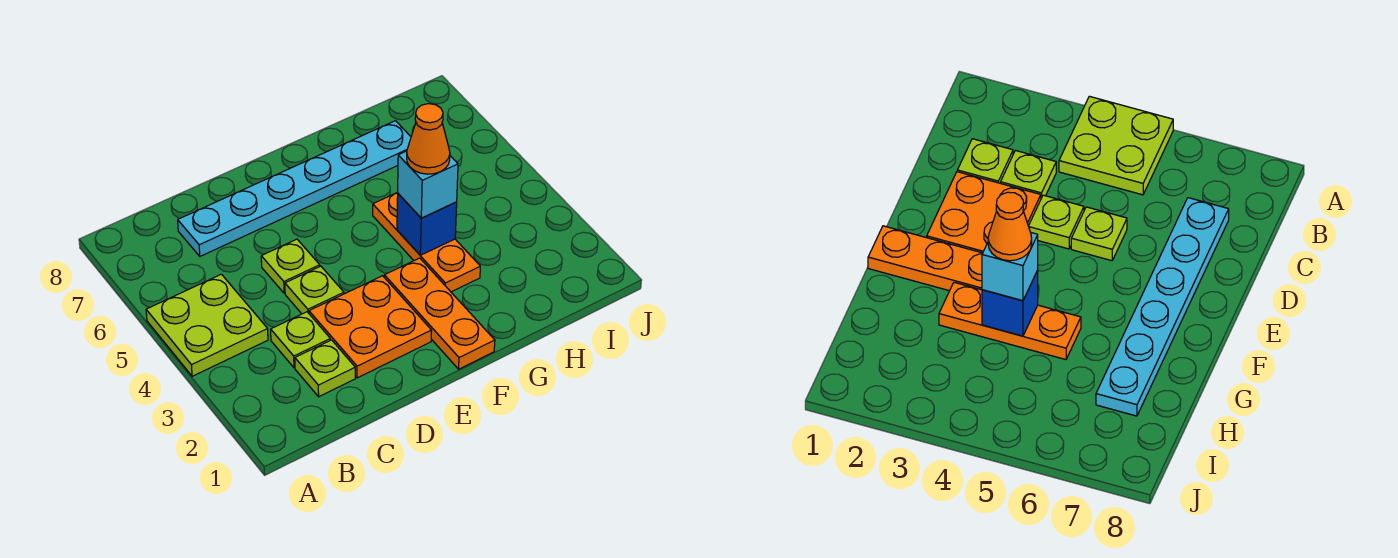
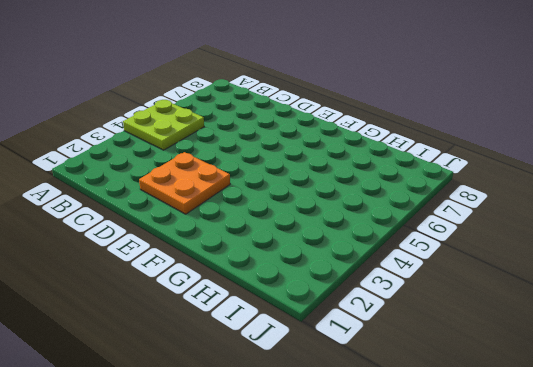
none -> lime 1x1 plate [295,340,355,397]
none -> lime 1x1 plate [271,312,330,368]
none -> cyan 1x6 plate [178,121,411,256]

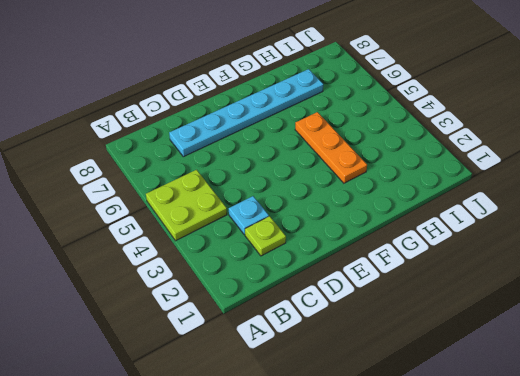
cyan 1x1 plate [229,196,269,235] -> lime 1x1 plate [271,312,330,368]
none -> orange 2x2 plate [309,276,432,378]
none -> lime 1x1 plate [285,266,344,314]
none -> lime 1x1 plate [261,239,320,293]

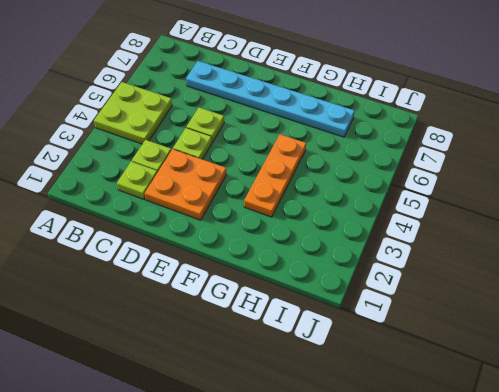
none -> orange 1x3 plate [384,258,495,369]
none -> blue 1x1 brick [397,194,457,255]
none -> cyan 1x1 brick [398,151,458,218]

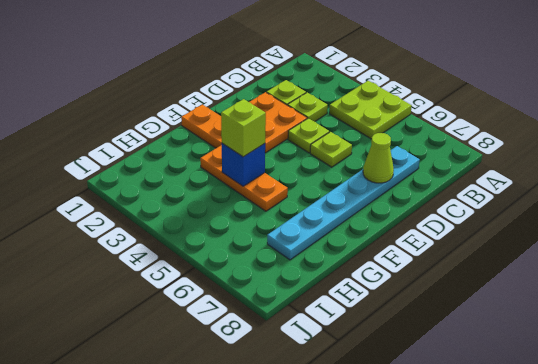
lime 1x1 cone [363,133,394,183] -> none
lime 1x1 brick [221,99,266,157] -> cyan 1x1 brick [398,151,458,218]
none -> orange 1x1 cone [407,104,450,174]

